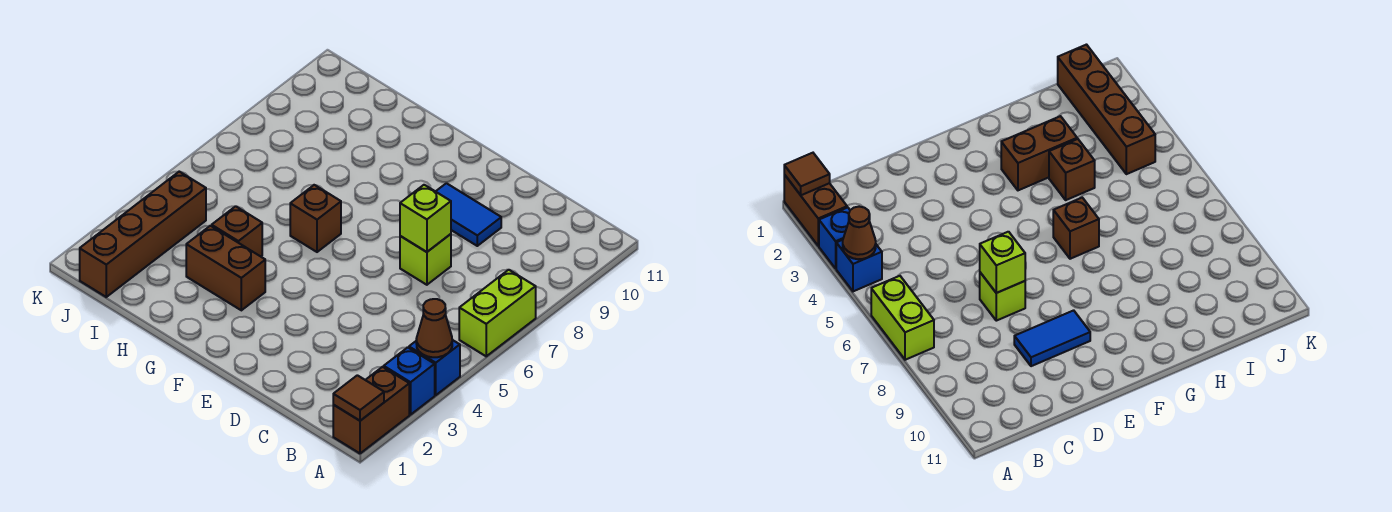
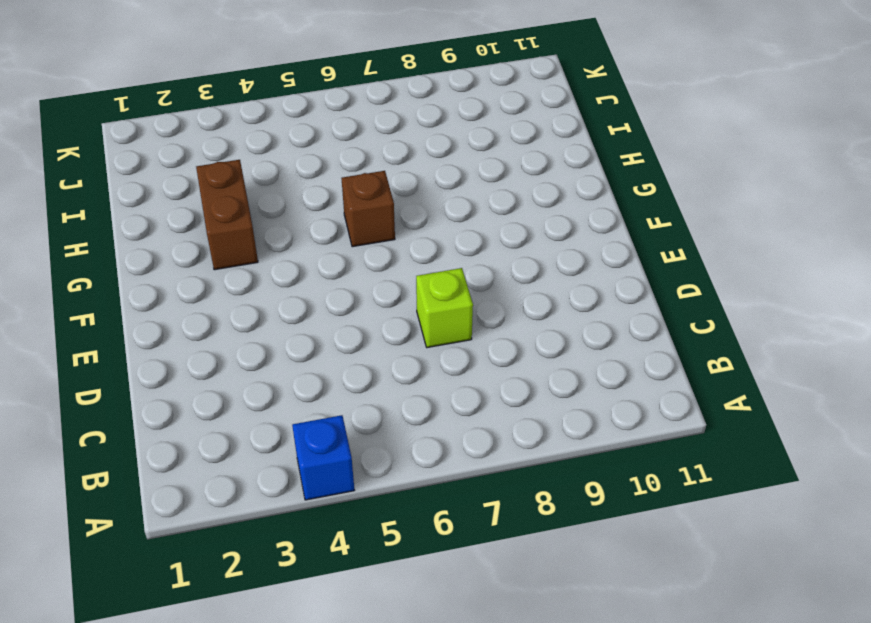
none -> brown 1x2 brick [333,367,409,453]
none -> blue 1x1 brick [384,347,435,415]
none -> lime 1x2 brick [459,270,536,356]

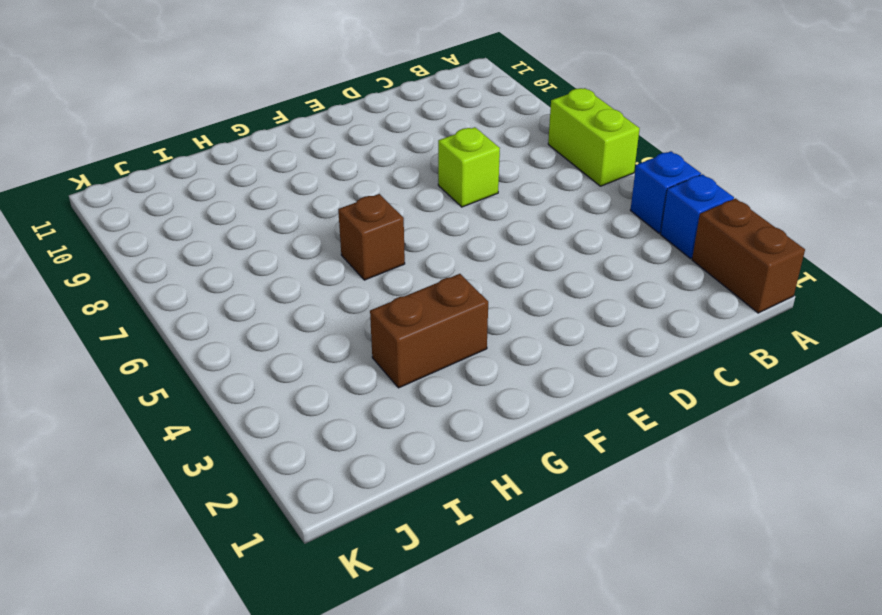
none -> blue 1x2 tile [436,183,501,246]
none -> brown 1x1 brick [212,206,262,256]
none -> brown 1x4 brick [80,172,206,297]

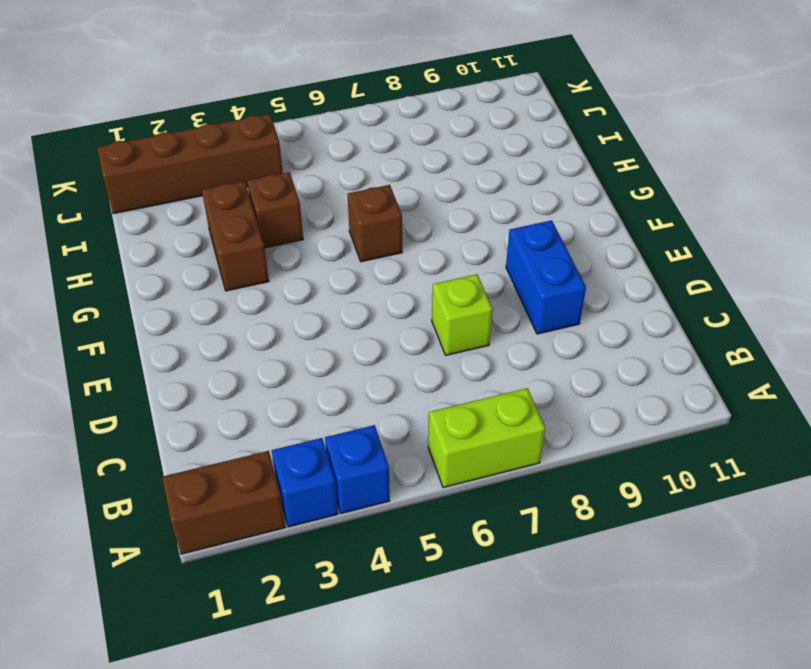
blue 1x2 brick [506,220,586,334] -> blue 1x2 tile [436,183,501,246]
none -> brown 1x1 tile [333,375,384,421]
none -> brown 1x1 cone [416,299,452,357]
none -> lime 1x1 brick [400,185,451,252]

